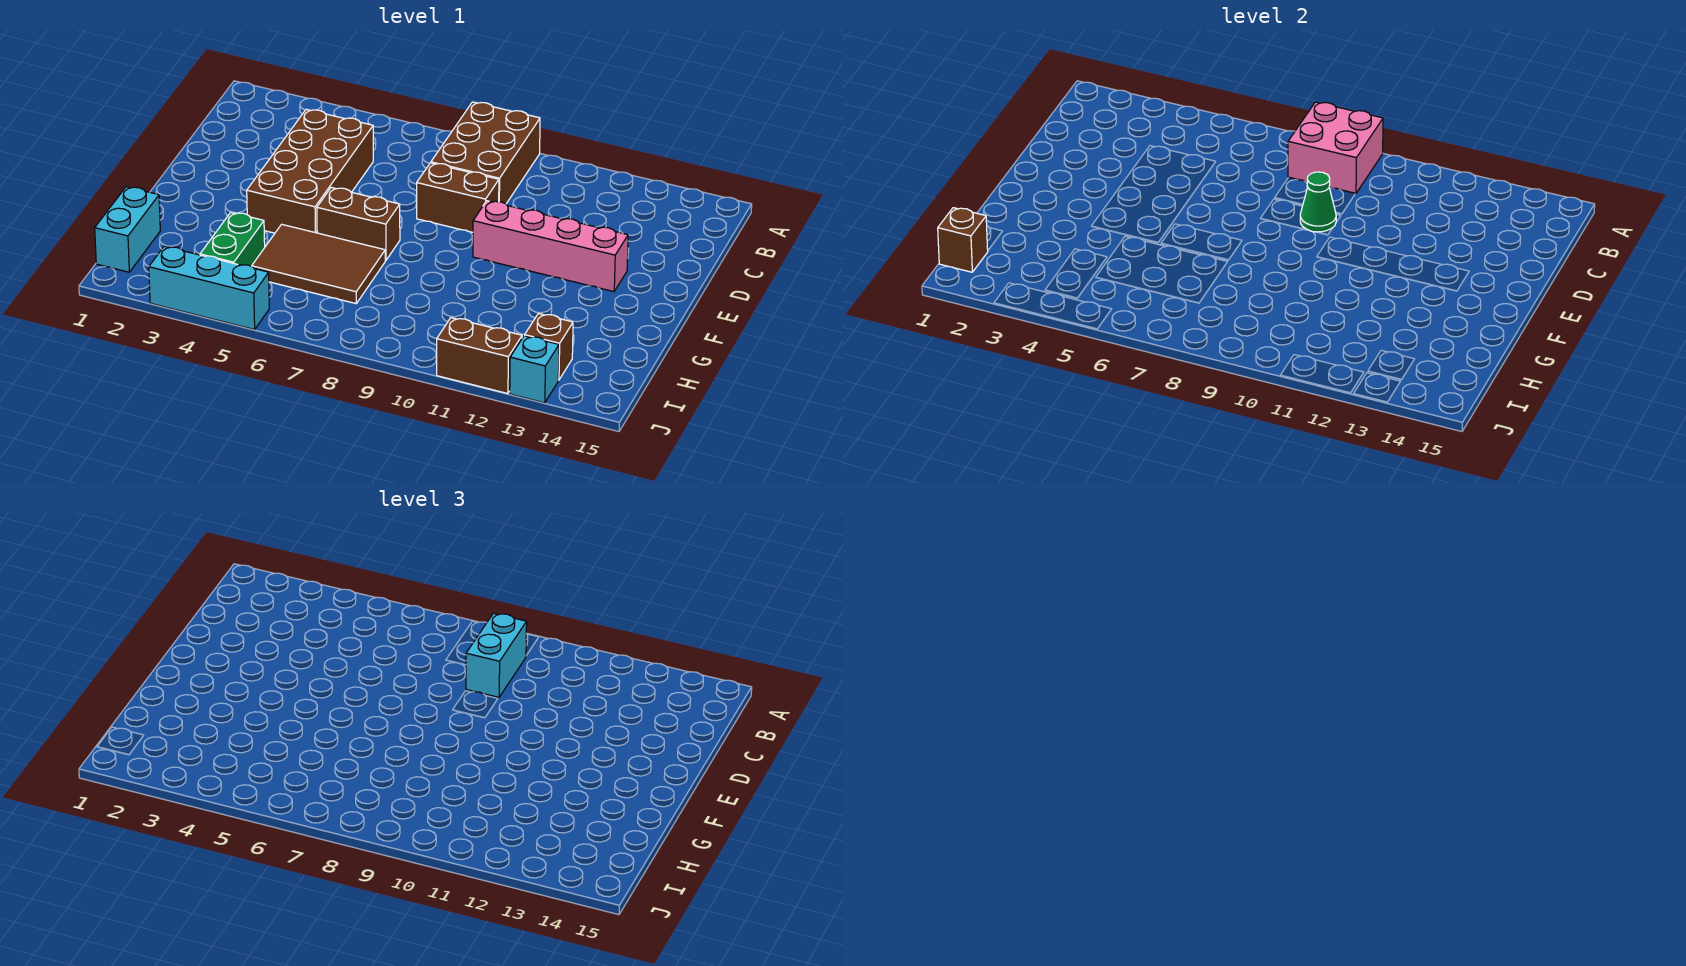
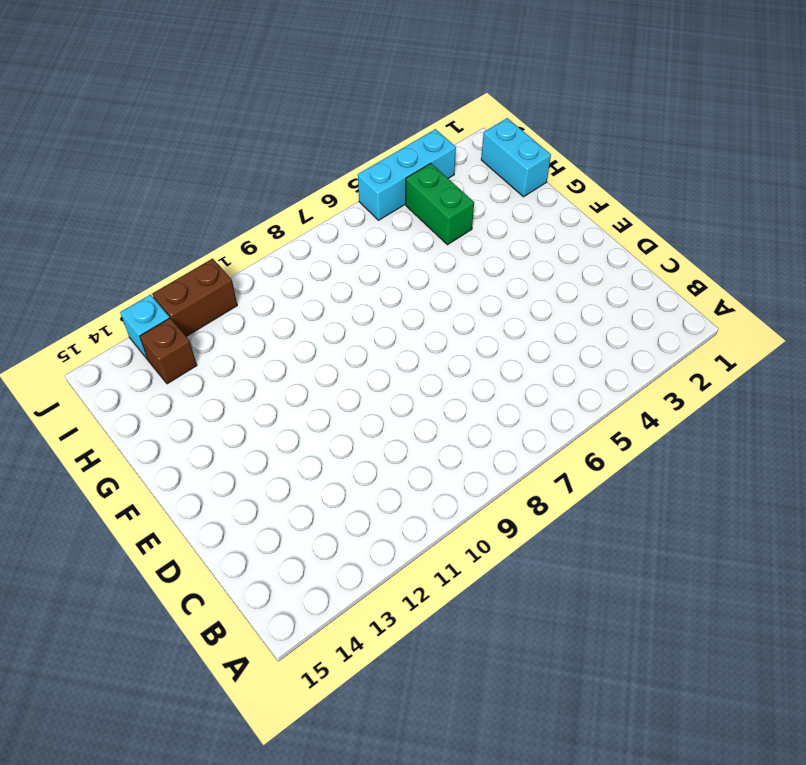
none -> brown 2x3 brick [431,102,540,204]
none -> brown 2x4 brick [247,109,373,233]
none -> brown 1x2 brick [417,163,499,232]

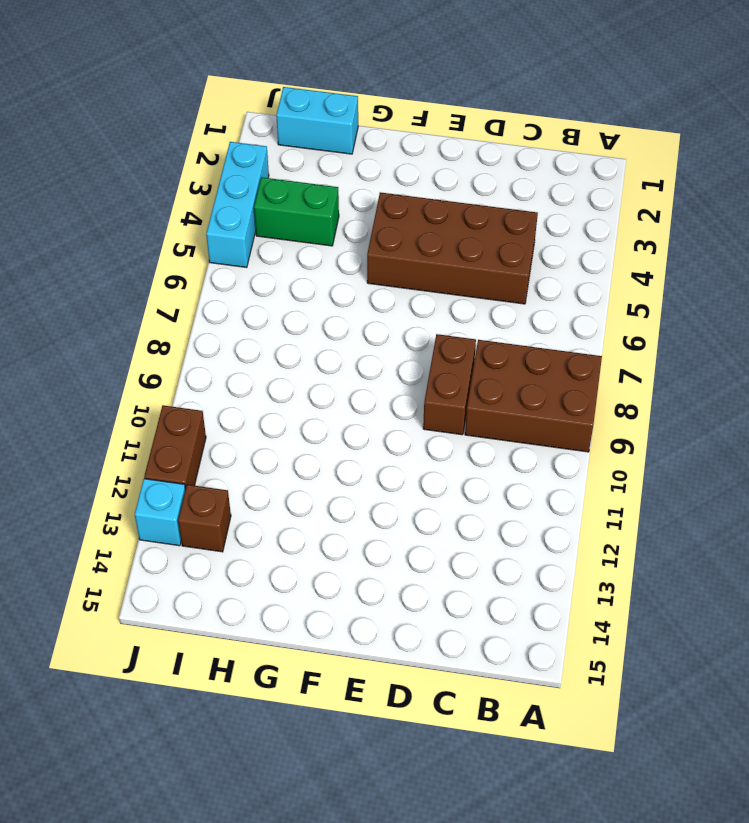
none -> pink 1x4 brick [473,201,628,292]
none -> brown 1x2 brick [317,187,400,260]
none -> brown 2x3 tile [252,224,385,303]

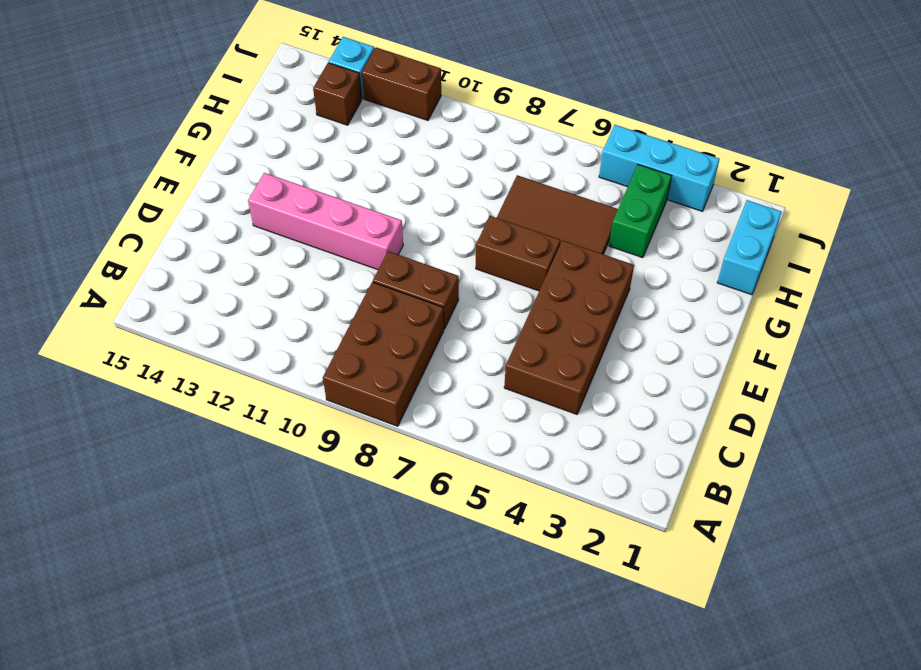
none -> pink 2x2 brick [1288,102,1383,194]
none -> green 1x1 cone [1300,172,1336,232]
none -> brown 1x1 brick [938,208,988,272]

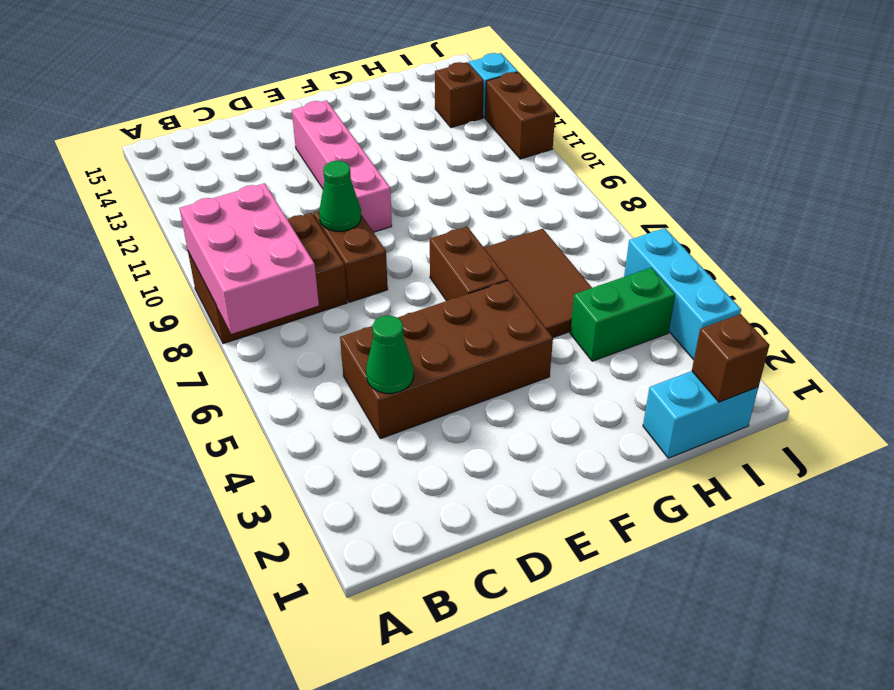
pink 2x3 brick [180,183,319,334] -> pink 2x2 brick [1288,102,1383,194]
green 1x1 cone [366,315,414,393] -> none
none -> cyan 1x2 brick [466,613,527,697]

